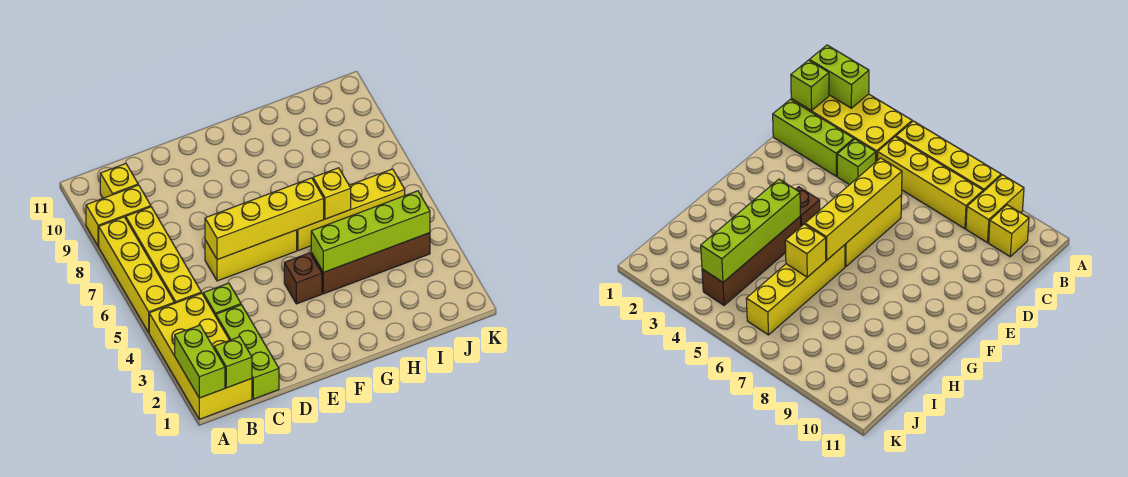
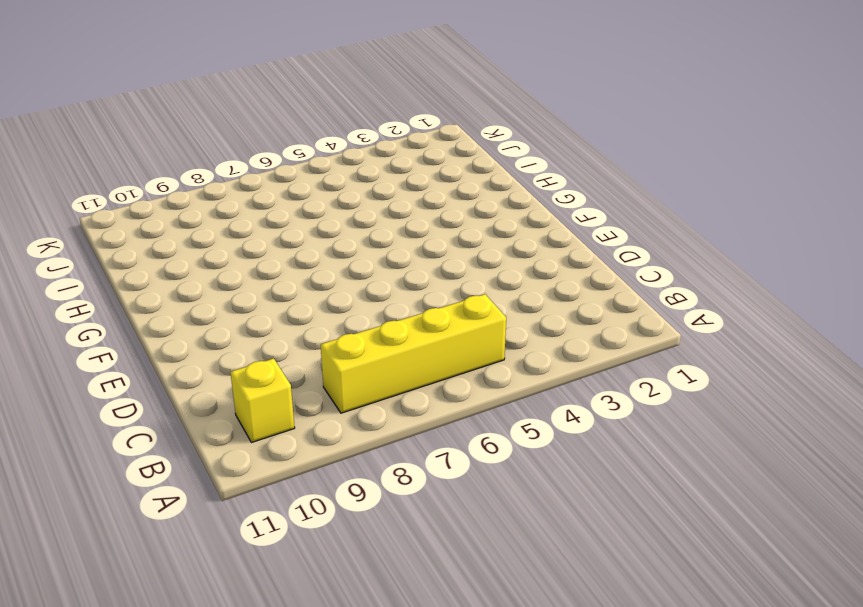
none -> yellow 2x4 brick [149,293,252,419]
none -> yellow 1x4 brick [99,217,174,333]
none -> yellow 1x2 brick [86,185,151,246]

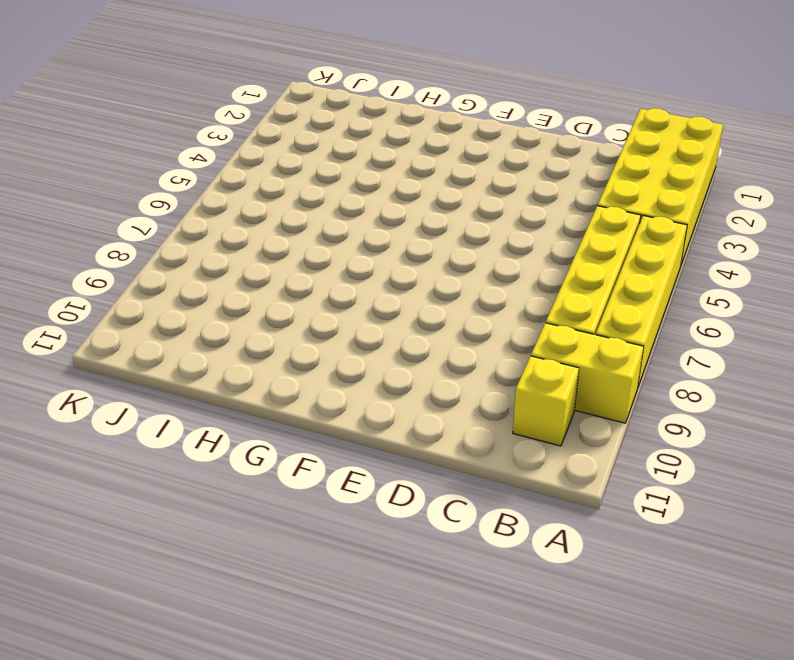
none -> lime 1x3 brick [216,305,279,399]
none -> lime 1x1 brick [203,283,241,316]
none -> yellow 1x3 brick [205,230,297,281]

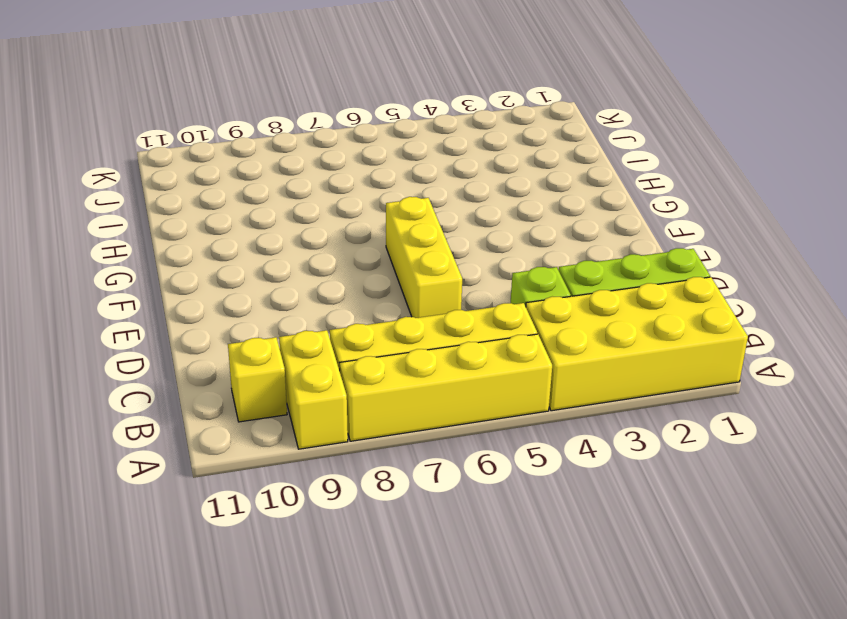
none -> brown 1x1 brick [284,253,322,304]
none -> brown 1x4 brick [311,233,430,294]
none -> yellow 1x4 brick [297,169,405,251]

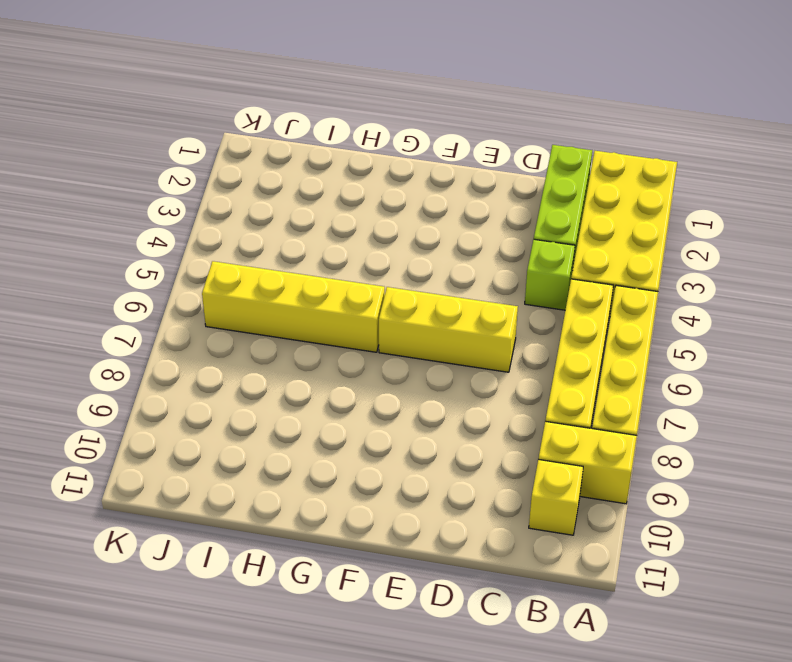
none -> brown 1x1 brick [284,253,322,304]
none -> brown 1x4 brick [311,233,430,294]
none -> lime 1x2 brick [175,325,225,398]

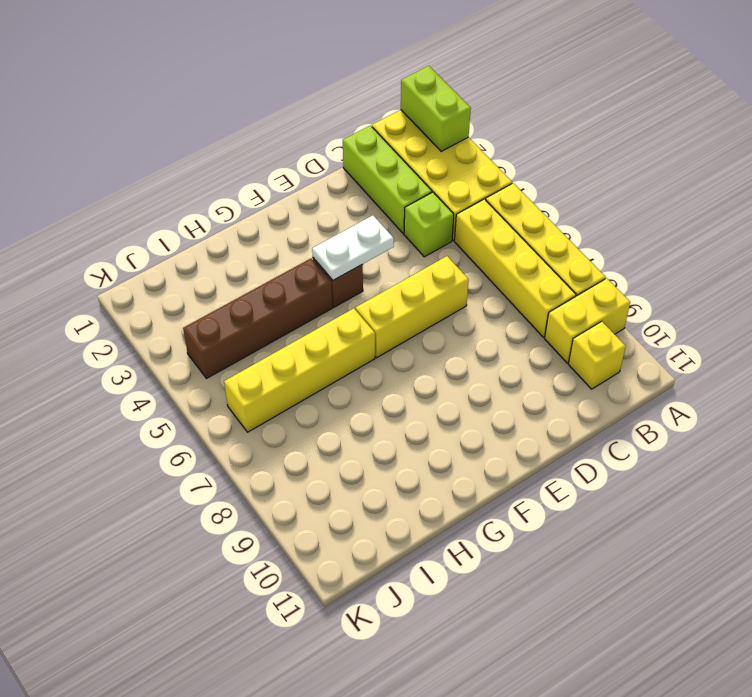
white 1x2 plate [312,215,394,280] -> none
none -> lime 1x1 brick [214,337,252,388]
none -> yellow 1x4 brick [205,178,324,260]
none -> lime 1x4 brick [311,191,430,272]

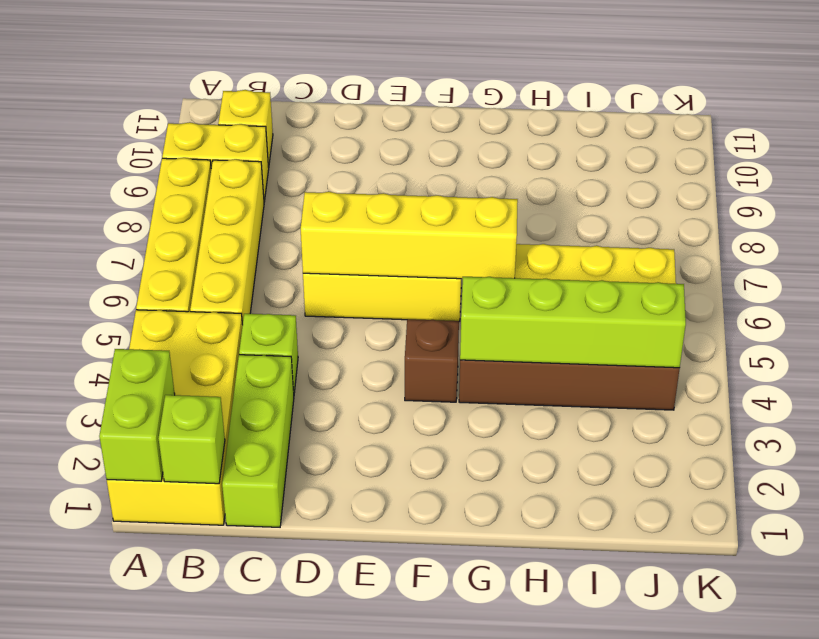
none -> yellow 1x1 brick [313,168,351,219]

